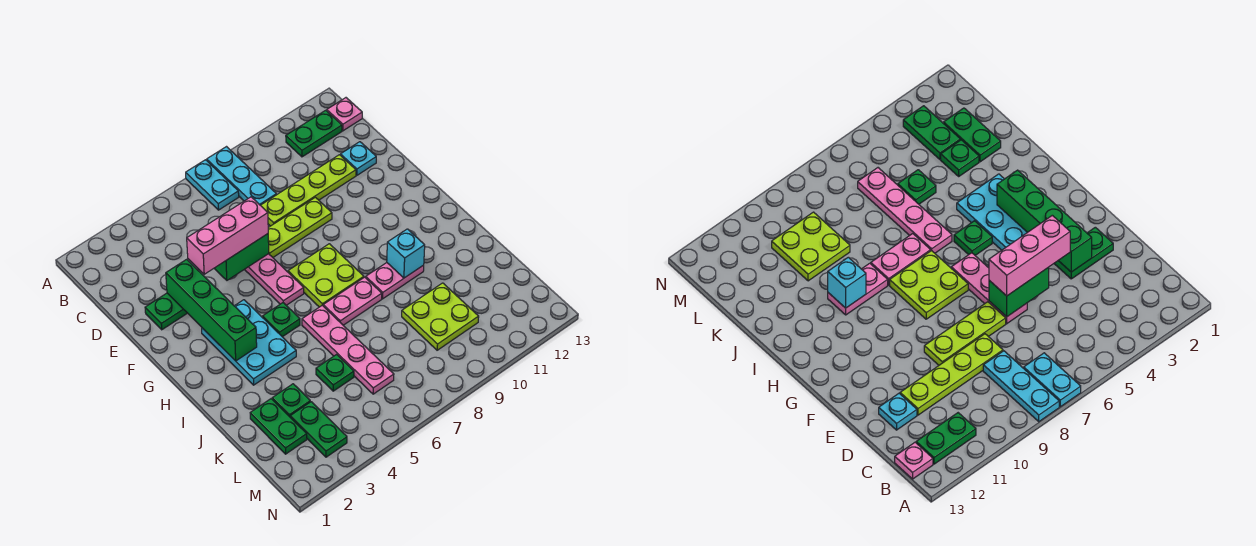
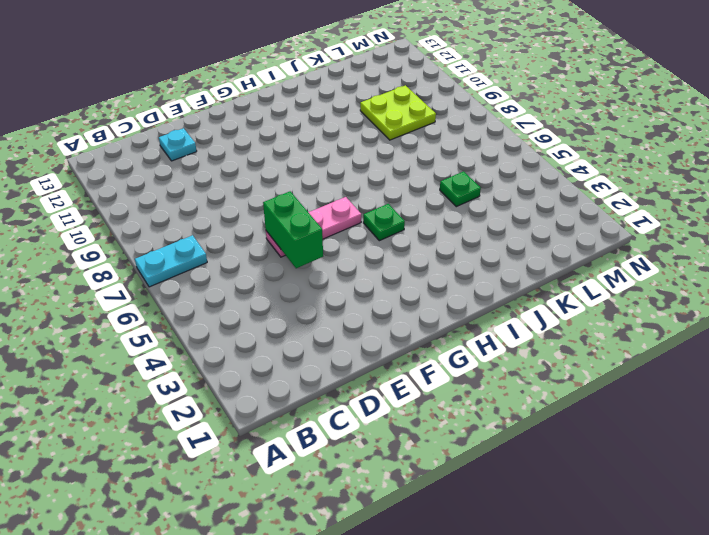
none -> cyan 1x3 plate [207,147,276,205]
none -> green 1x2 plate [286,110,342,157]
none -> pink 1x1 plate [327,98,362,131]

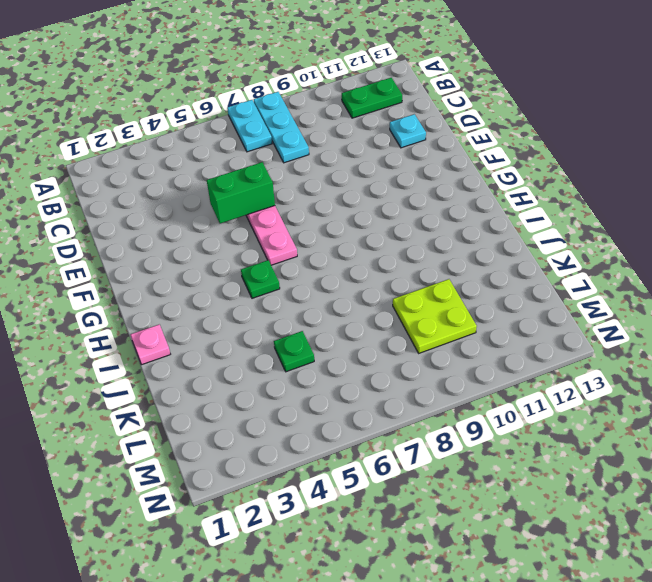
pink 1x1 plate [130,324,170,365] -> pink 1x1 plate moved to [327,98,362,131]
none -> lime 1x4 plate [261,155,356,226]
none -> green 1x2 plate [145,293,187,330]
none -> lime 1x3 plate [268,197,332,257]

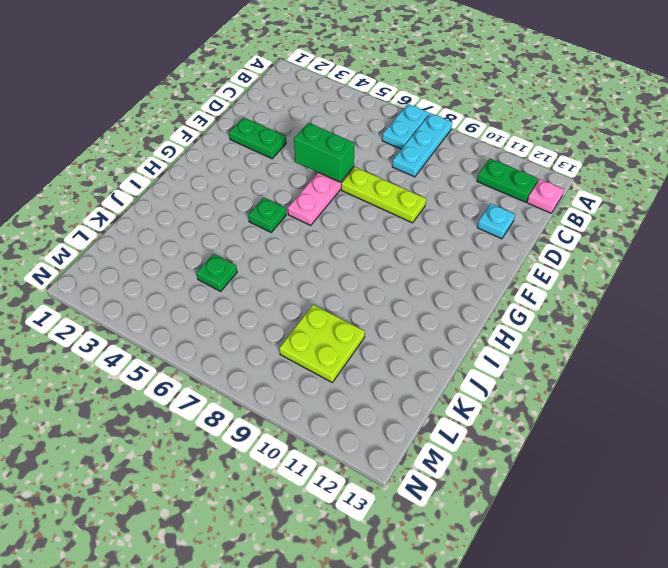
none -> lime 1x4 plate [261,155,356,226]
none -> cyan 2x3 plate [202,300,296,385]
none -> lime 2x2 plate [288,244,364,307]

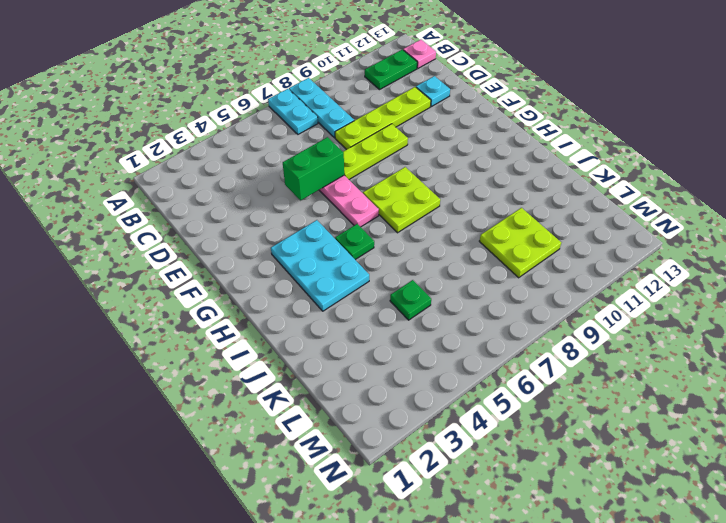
none -> green 1x2 plate [145,293,187,330]
none -> pink 1x4 plate [302,305,394,394]
none -> pink 1x2 plate [323,277,382,325]

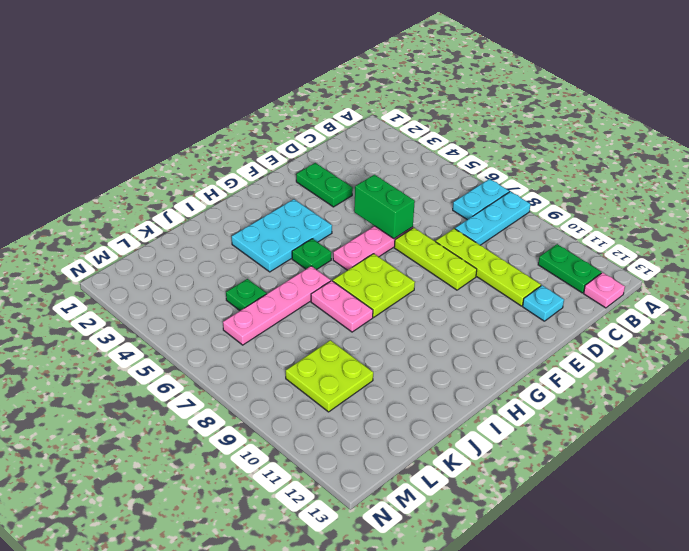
none -> pink 1x2 plate [366,263,424,299]
none -> green 1x2 plate [250,399,307,454]
none -> green 1x1 plate [272,384,310,417]

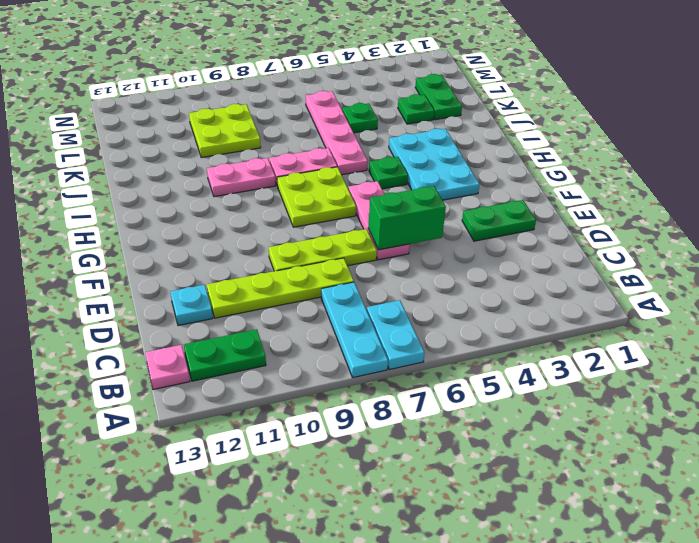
none -> green 1x2 plate [290,402,347,457]
none -> green 1x4 brick [166,259,257,361]
none -> cyan 1x1 brick [387,229,425,278]

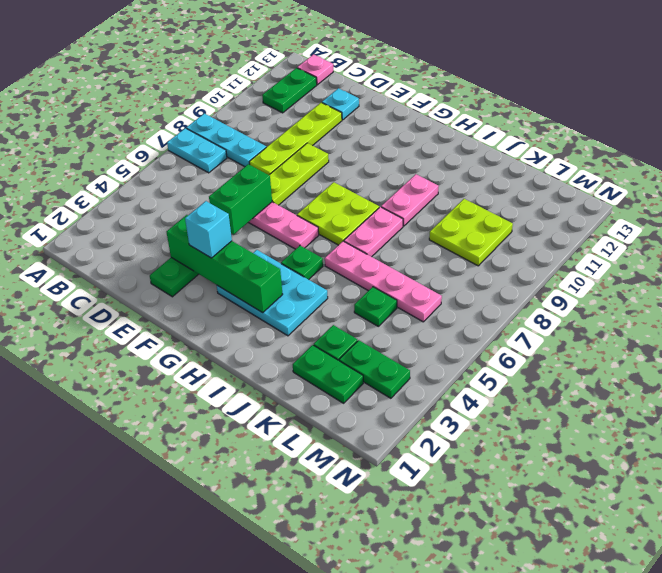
cyan 1x1 brick [185,201,232,258] -> cyan 1x1 brick moved to [387,229,425,278]
none -> pink 1x3 brick [187,197,268,274]

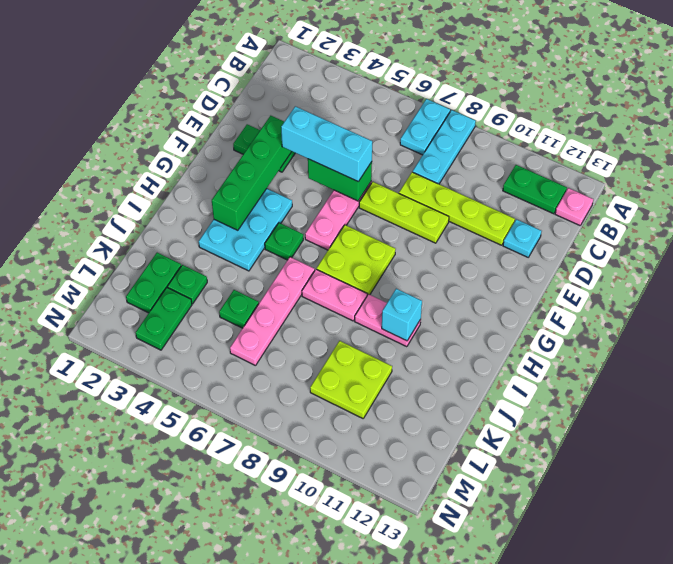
cyan 1x3 brick [281,106,372,182] -> pink 1x3 brick [187,197,268,274]

